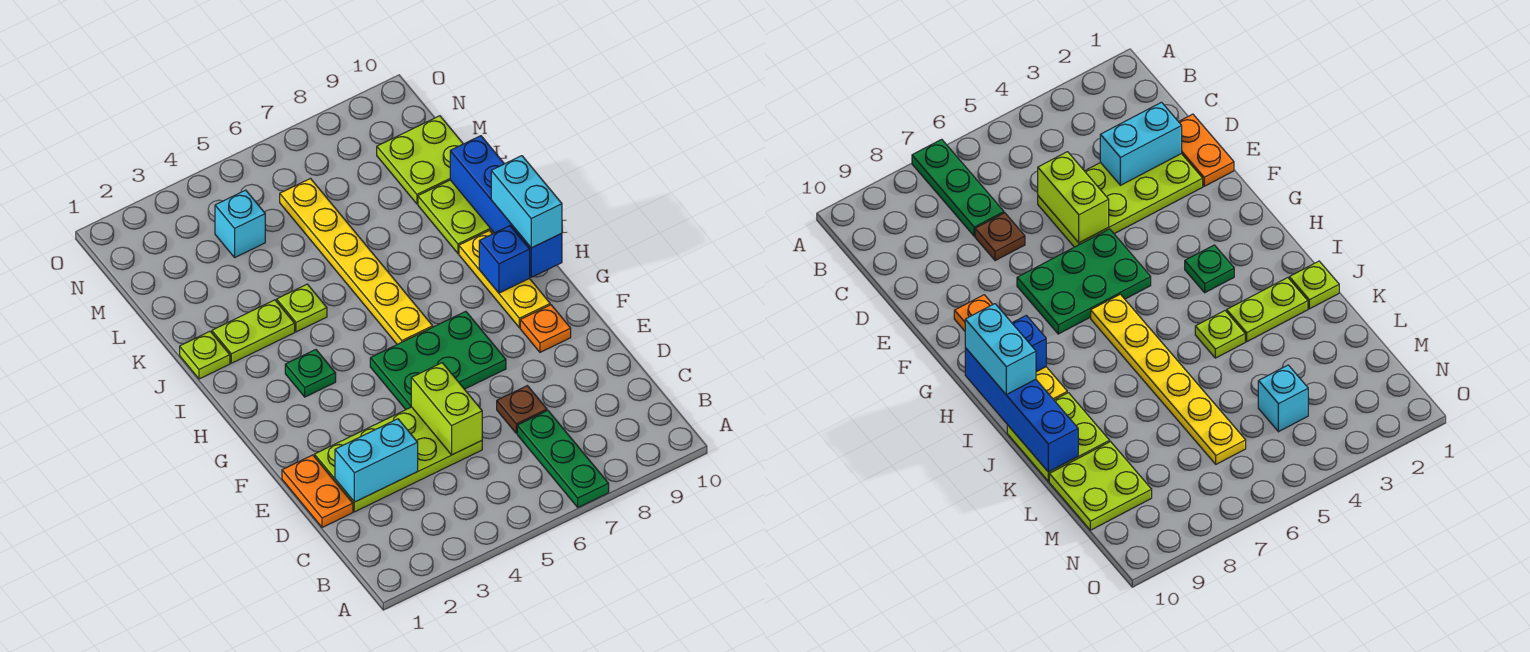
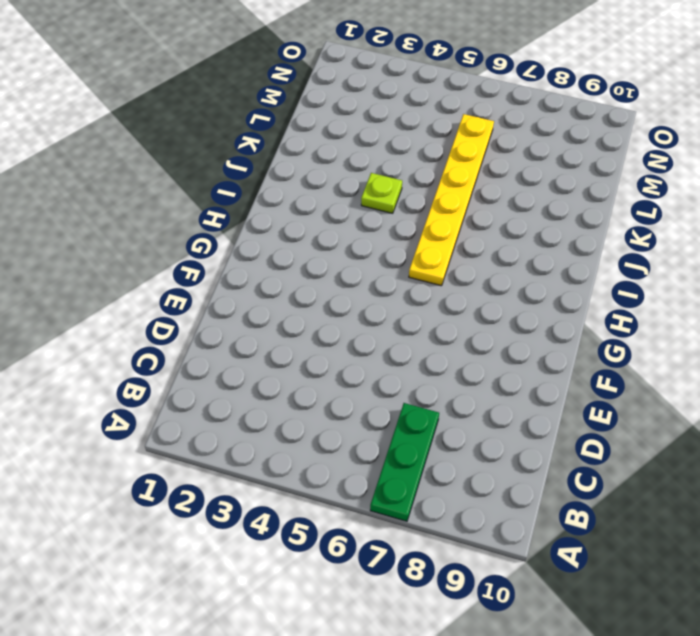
none -> orange 1x2 plate [282,455,353,528]
none -> lime 2x4 plate [314,407,482,512]
none -> brown 1x1 plate [497,386,547,433]

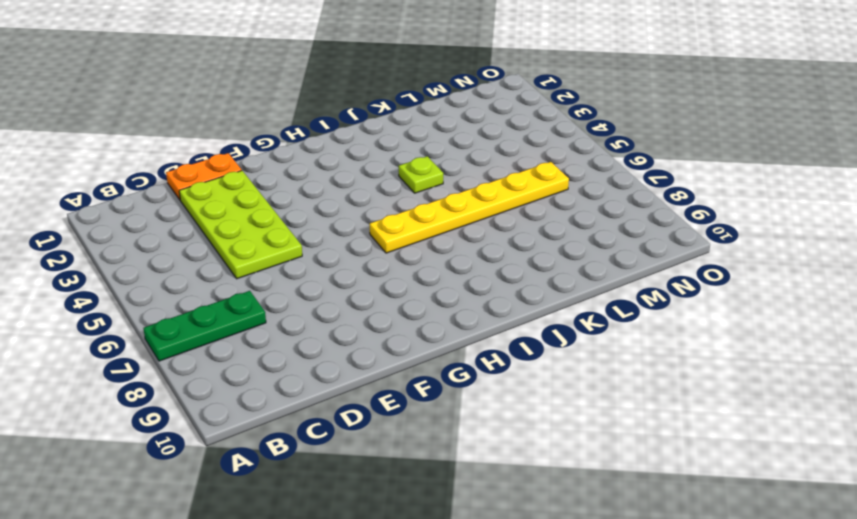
none -> brown 1x1 plate [497,386,547,433]
none -> green 2x3 plate [370,311,506,409]
none -> orange 1x1 plate [520,305,571,352]

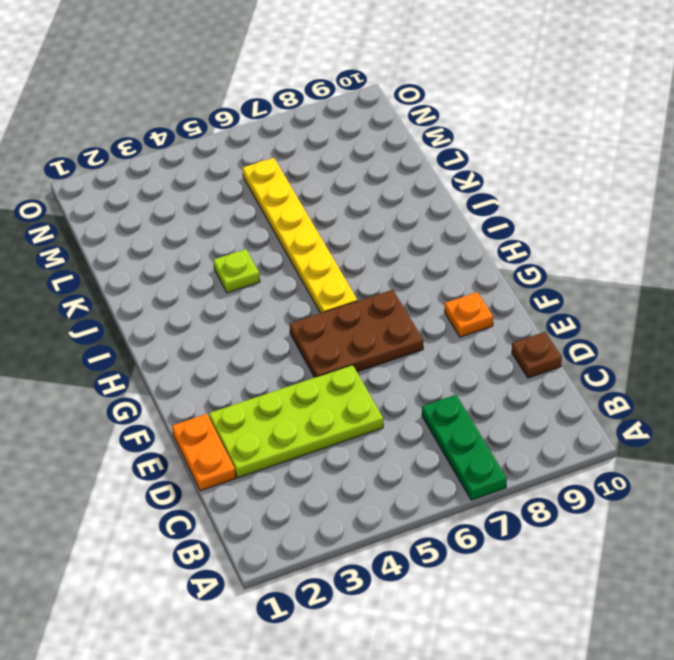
brown 1x1 plate [512,332,562,378] -> brown 1x1 plate moved to [497,386,547,433]
brown 2x3 plate [290,290,423,378] -> green 2x3 plate [370,311,506,409]
none -> yellow 1x3 plate [459,231,550,328]
none -> green 1x1 plate [285,350,336,397]
none -> lime 1x1 plate [180,331,230,379]

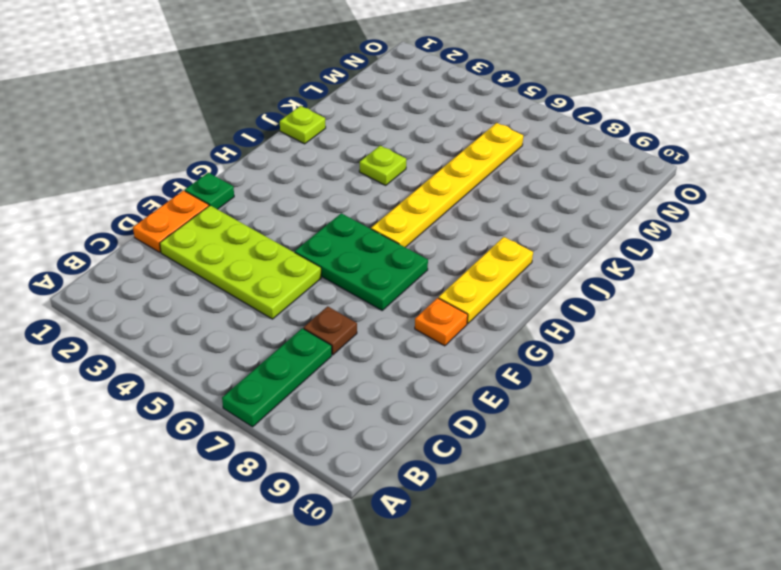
green 1x1 plate [185,173,234,209] -> green 1x1 plate moved to [285,350,336,397]
none -> lime 1x2 plate [212,300,295,363]
none -> lime 2x2 plate [418,180,494,253]
none -> lime 2x2 plate [377,116,463,204]

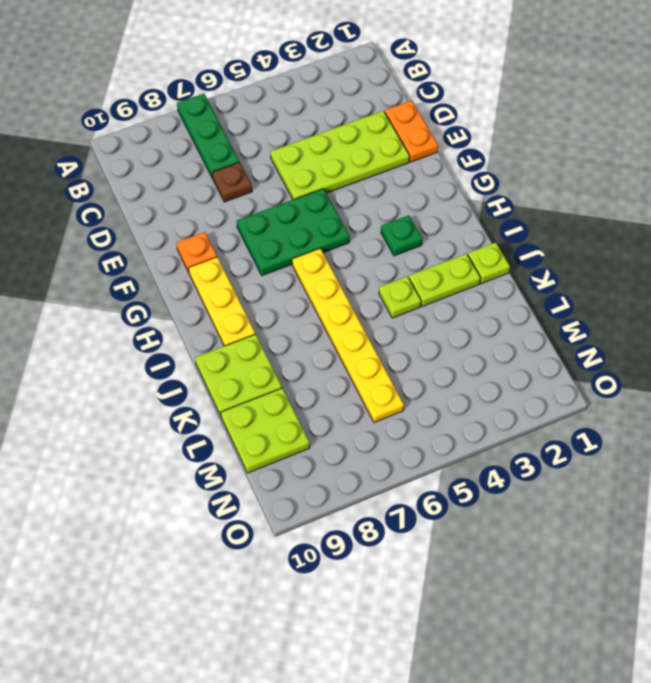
none -> cyan 1x1 brick [215,190,265,257]
none -> cyan 1x2 brick [335,419,418,502]
none -> lime 1x2 brick [411,363,482,455]

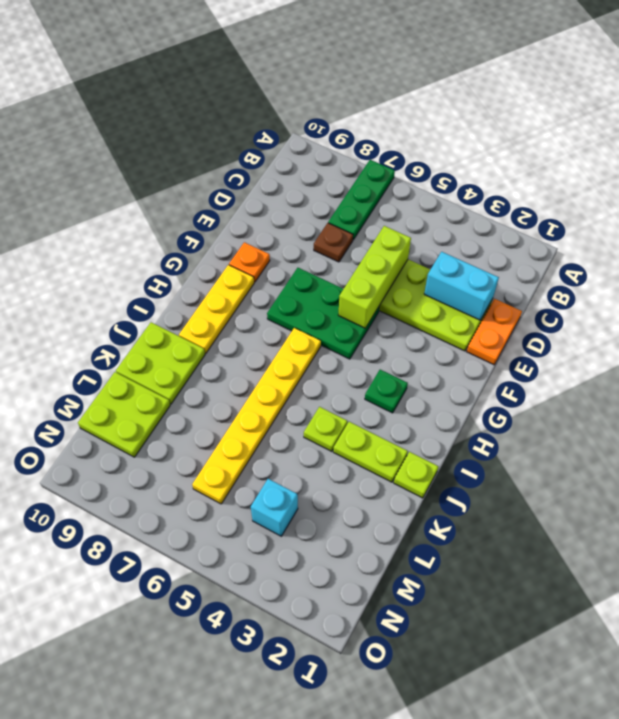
lime 1x3 brick [338,226,411,328] -> lime 1x2 brick [411,363,482,455]
none -> blue 1x1 brick [479,226,530,293]
none -> blue 1x4 brick [450,136,562,277]
none -> cyan 1x2 brick [491,156,562,248]

